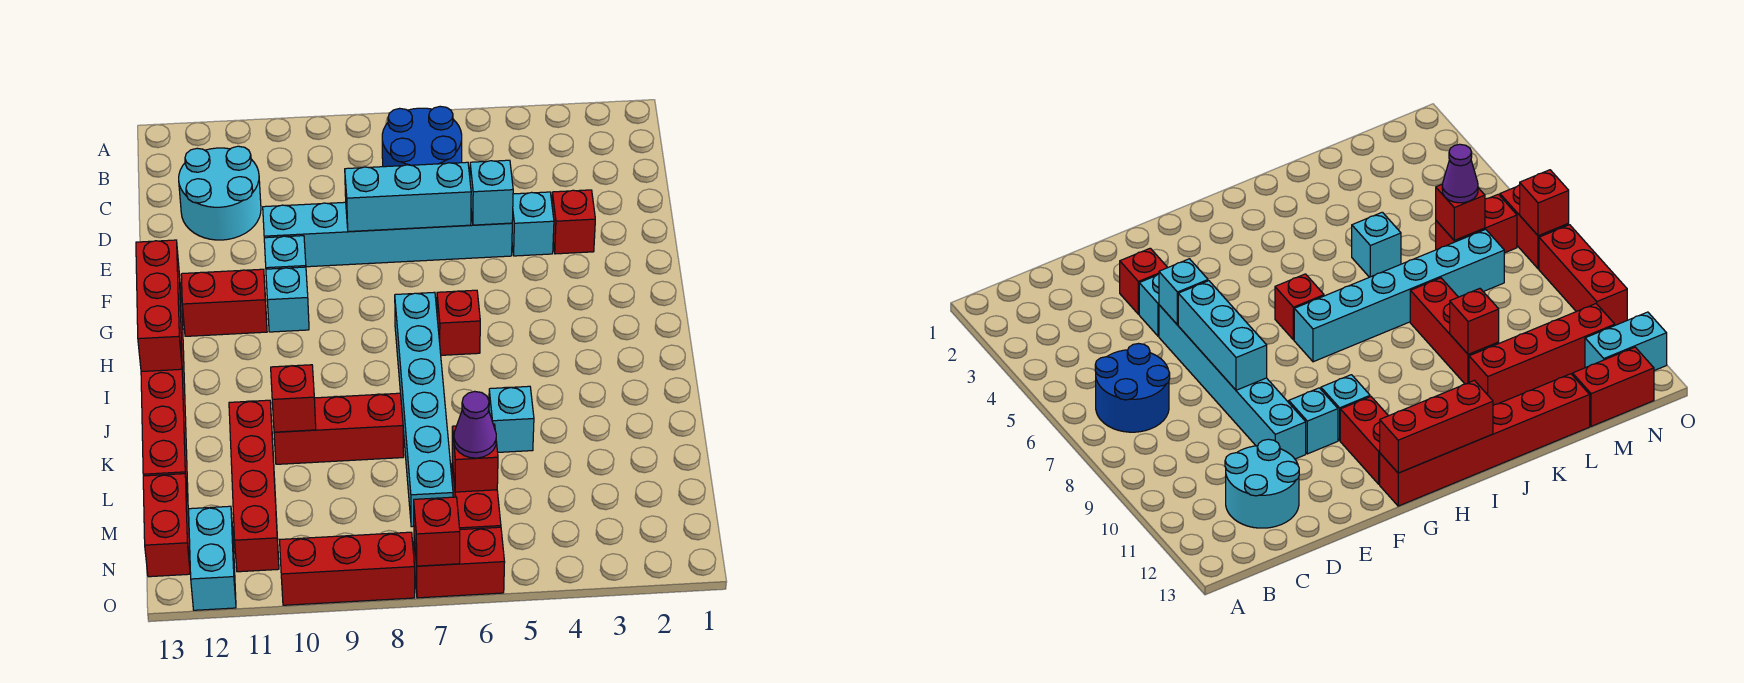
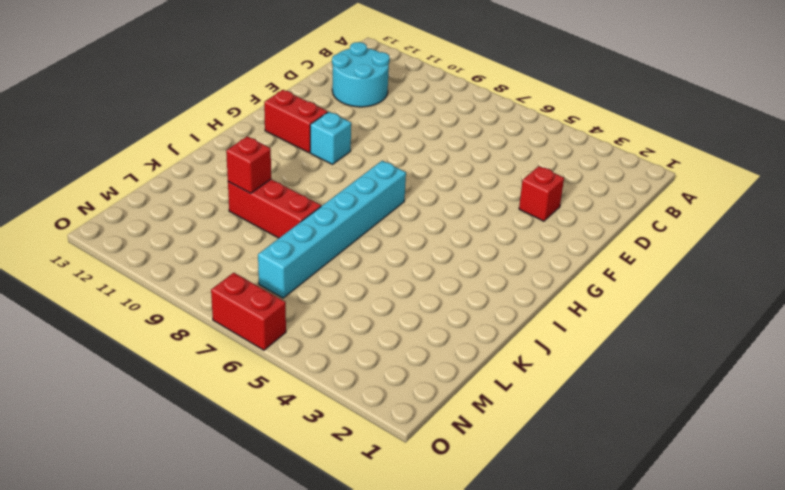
none -> blue 2x2 round brick [382,106,462,167]
none -> cyan 1x1 brick [512,192,554,256]
none -> cyan 1x6 brick [263,202,512,267]

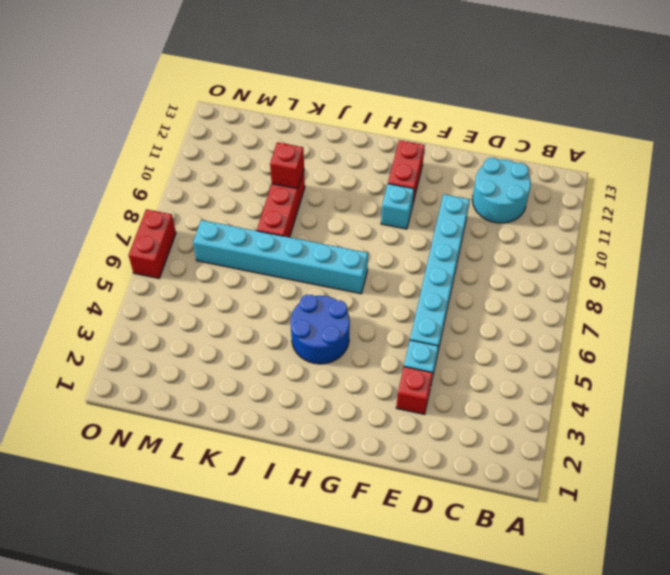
blue 2x2 round brick [291,295,350,364] -> blue 2x2 round brick moved to [382,106,462,167]
none -> cyan 1x1 brick [264,236,306,269]
none -> red 1x6 brick [141,275,188,497]
none -> red 1x1 brick [437,290,480,355]

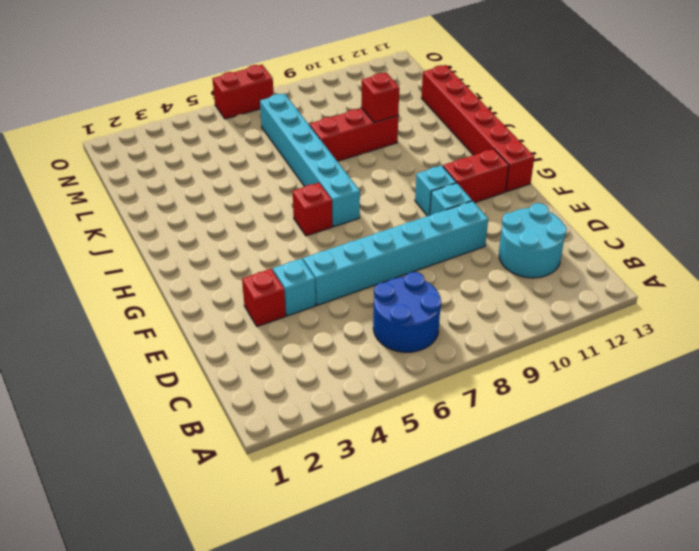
none -> cyan 1x1 brick [489,386,534,452]
none -> red 1x4 brick [229,400,279,572]
none -> red 1x2 brick [452,463,501,530]

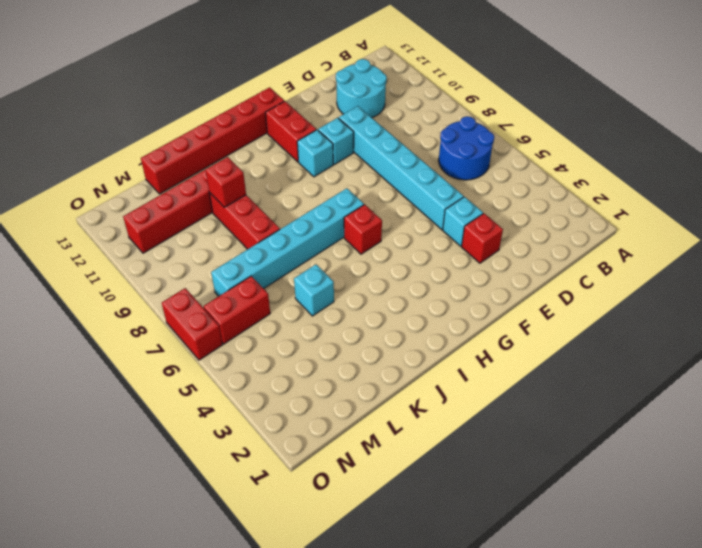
none -> red 1x2 brick [143,474,190,577]
none -> cyan 1x2 brick [189,506,236,610]
none -> red 1x3 brick [280,532,415,605]

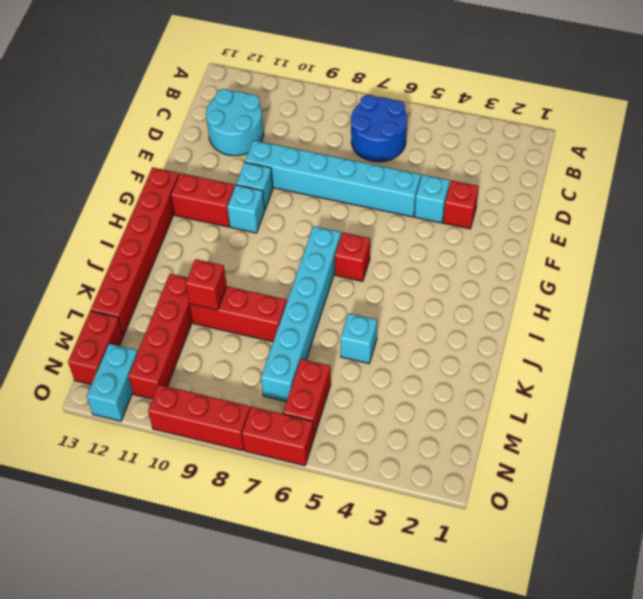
none -> cyan 1x1 brick [470,160,513,225]
none -> cyan 1x3 brick [345,162,471,232]
none -> red 1x3 brick [136,240,182,372]

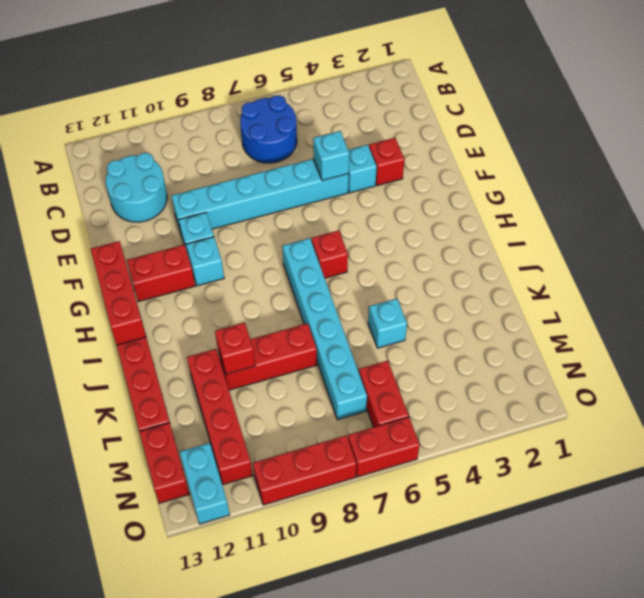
none -> cyan 1x3 brick [345,162,471,232]
none -> red 1x1 brick [452,424,498,492]
none -> red 1x1 brick [414,497,460,566]

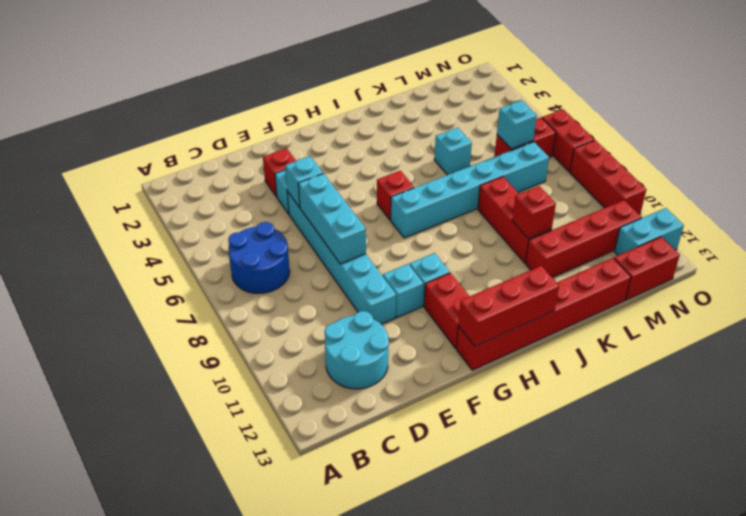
cyan 1x1 brick [497,100,537,149] -> red 1x1 brick [452,424,498,492]
none -> red 1x1 brick [414,497,460,566]
none -> purple 1x1 cone [454,391,496,458]

